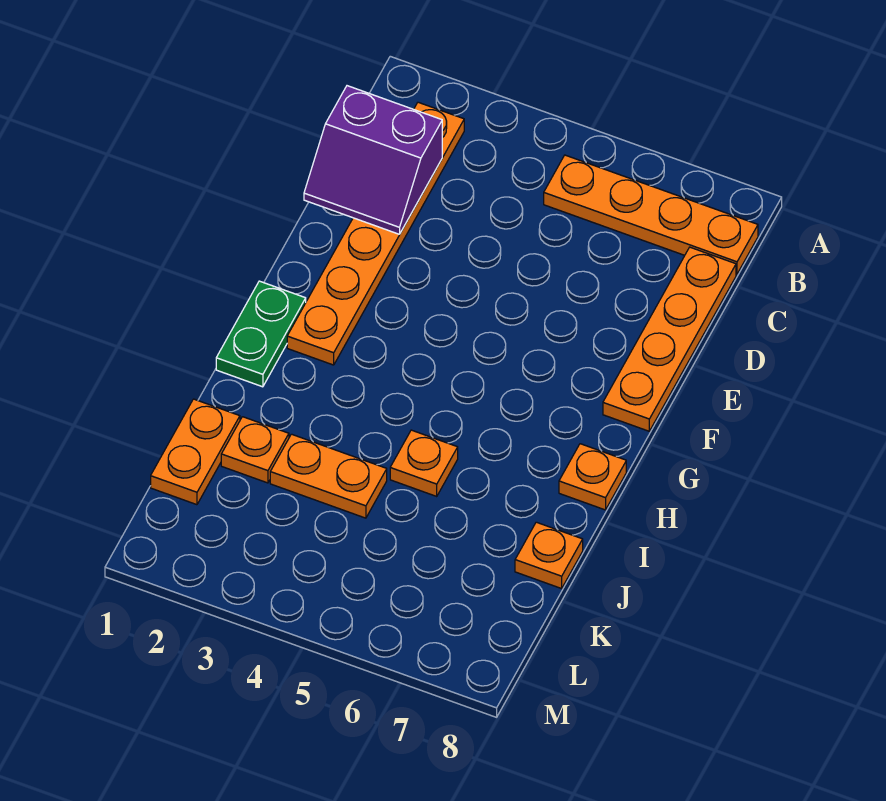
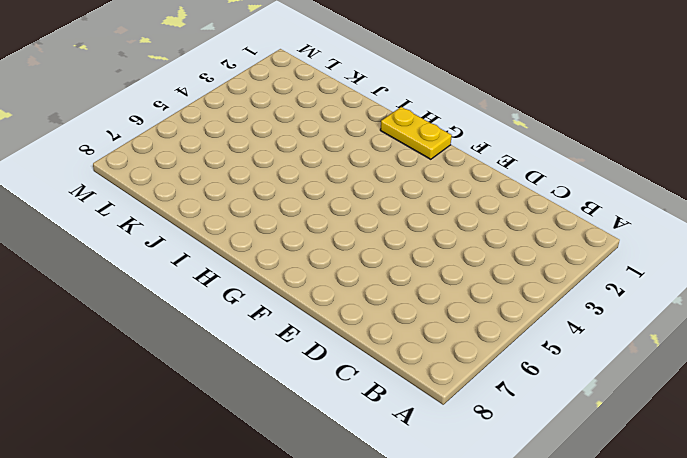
yellow 1x2 plate [380,107,452,159] -> green 1x2 plate [216,281,306,387]
none -> orange 1x6 plate [287,102,464,365]
none -> orange 1x4 plate [544,155,758,274]

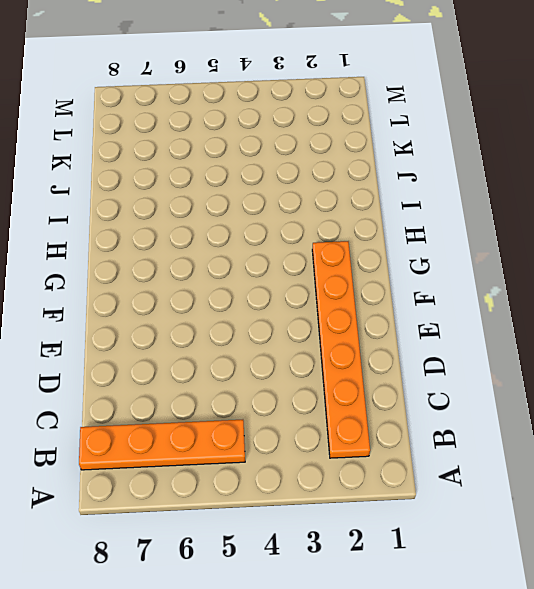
none -> orange 1x4 plate [603,247,736,431]
none -> green 1x2 plate [216,281,306,387]

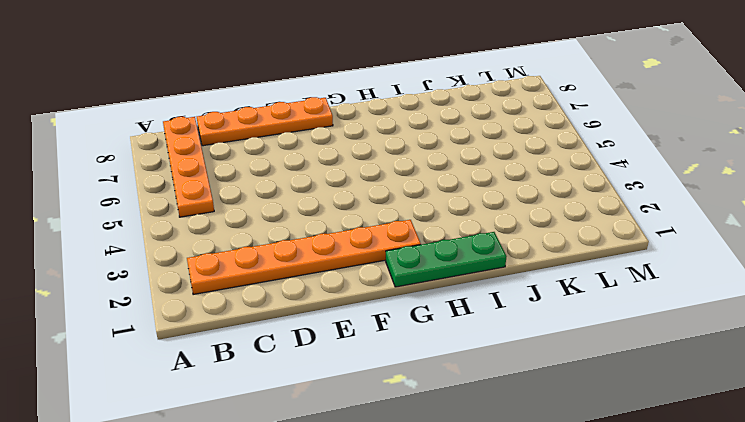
green 1x3 plate [386,232,506,287] -> green 1x2 plate [216,281,306,387]
none -> orange 1x1 plate [559,444,626,510]
none -> orange 1x1 plate [390,430,458,496]

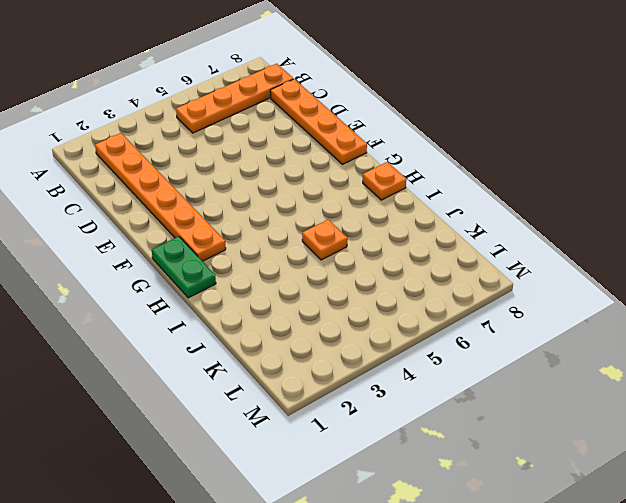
none -> orange 1x2 plate [151,399,240,505]
none -> orange 1x1 plate [221,417,289,483]

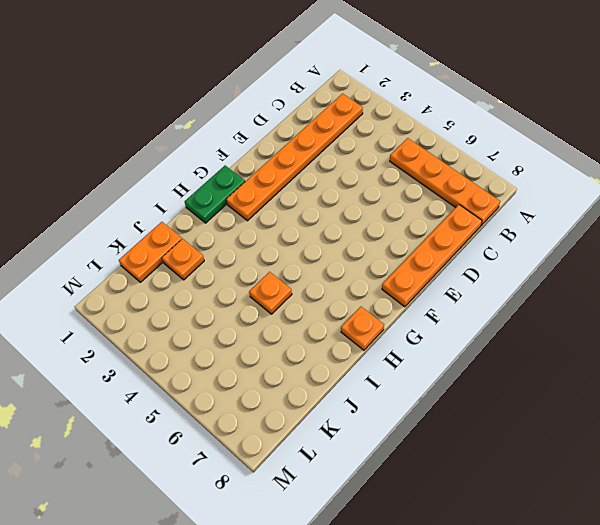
none -> orange 1x2 plate [270,434,387,518]
none -> orange 1x1 plate [515,522,583,589]

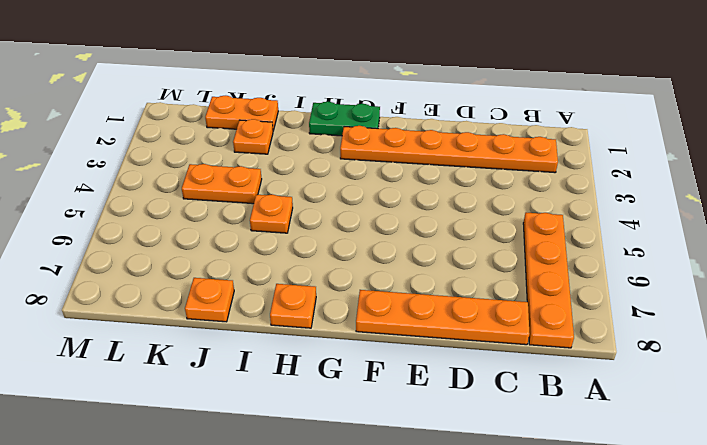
orange 1x2 plate [182,164,262,204] -> orange 1x2 plate turned to [270,434,387,518]
none -> purple 2x2 slope [304,86,442,234]

